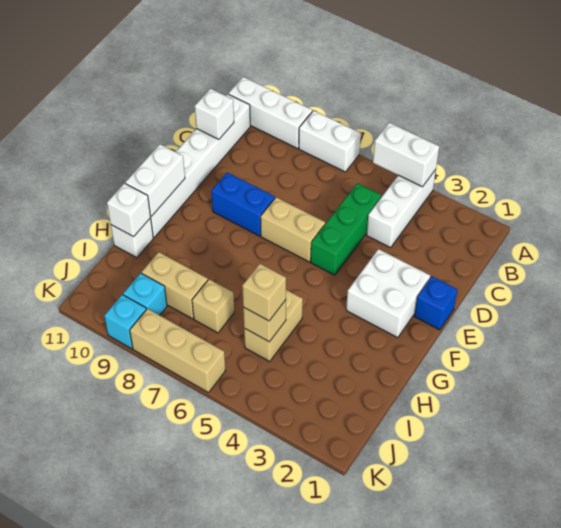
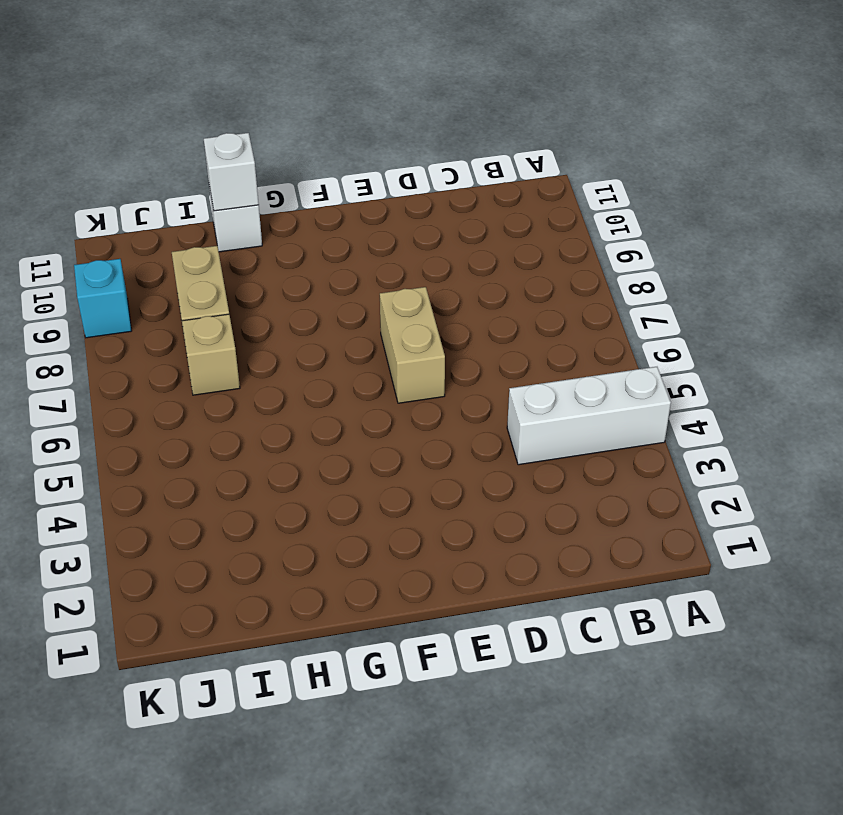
none -> white 1x2 brick [299,110,361,172]
none -> white 1x3 brick [228,77,312,149]
none -> white 1x6 brick [151,94,250,237]

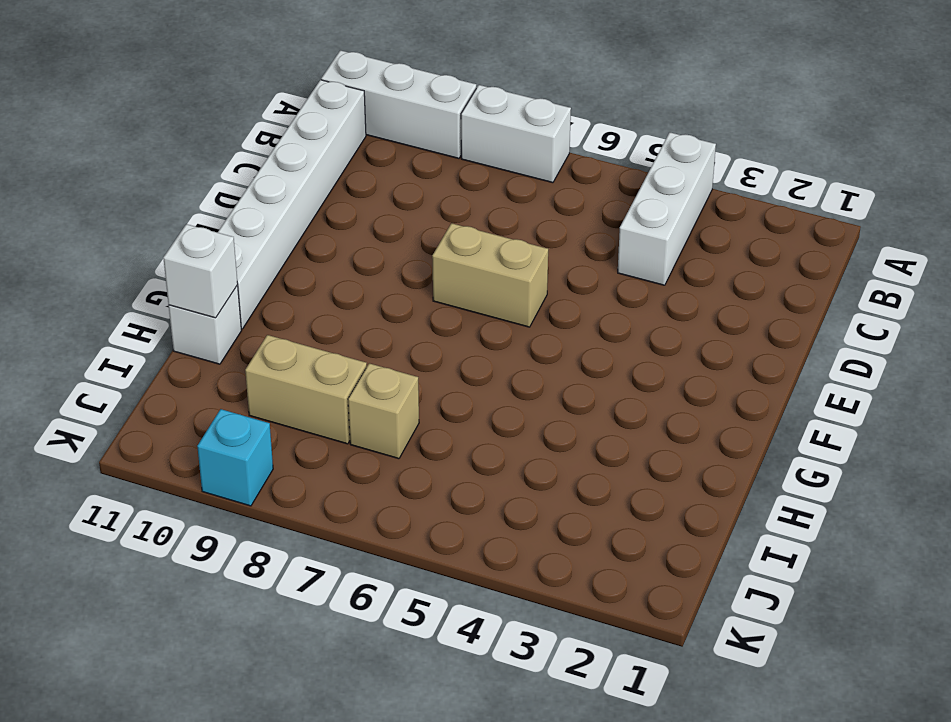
none -> green 1x3 brick [311,183,381,275]
none -> blue 1x1 brick [414,276,458,330]
none -> white 2x2 brick [346,249,430,338]

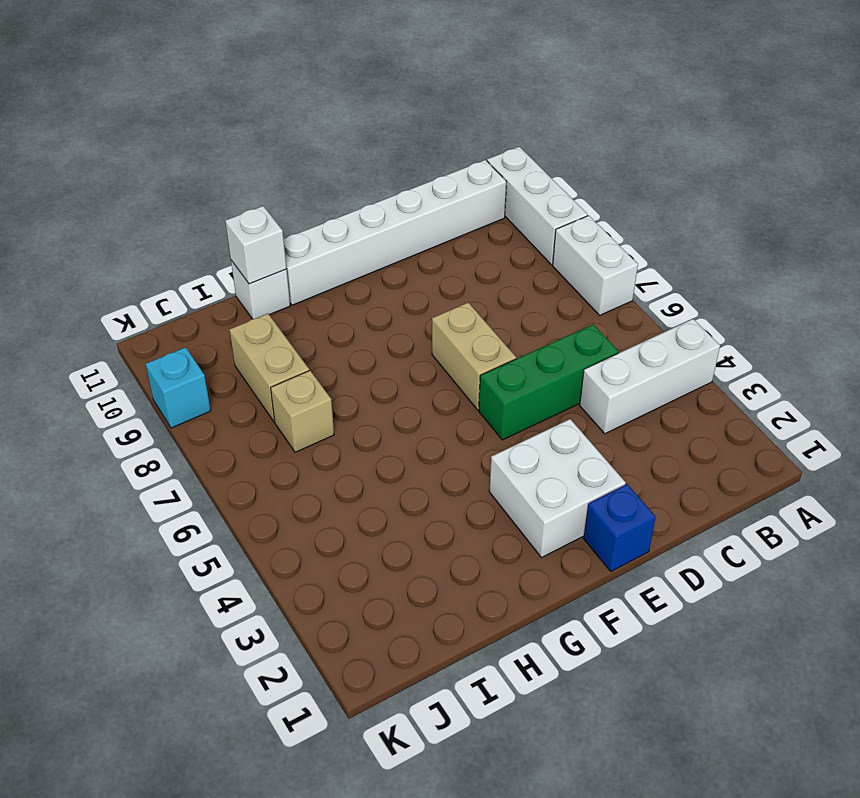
none -> blue 1x2 brick [211,172,275,236]
none -> tan 1x2 brick [244,290,303,361]
none -> cyan 1x1 brick [123,273,167,315]

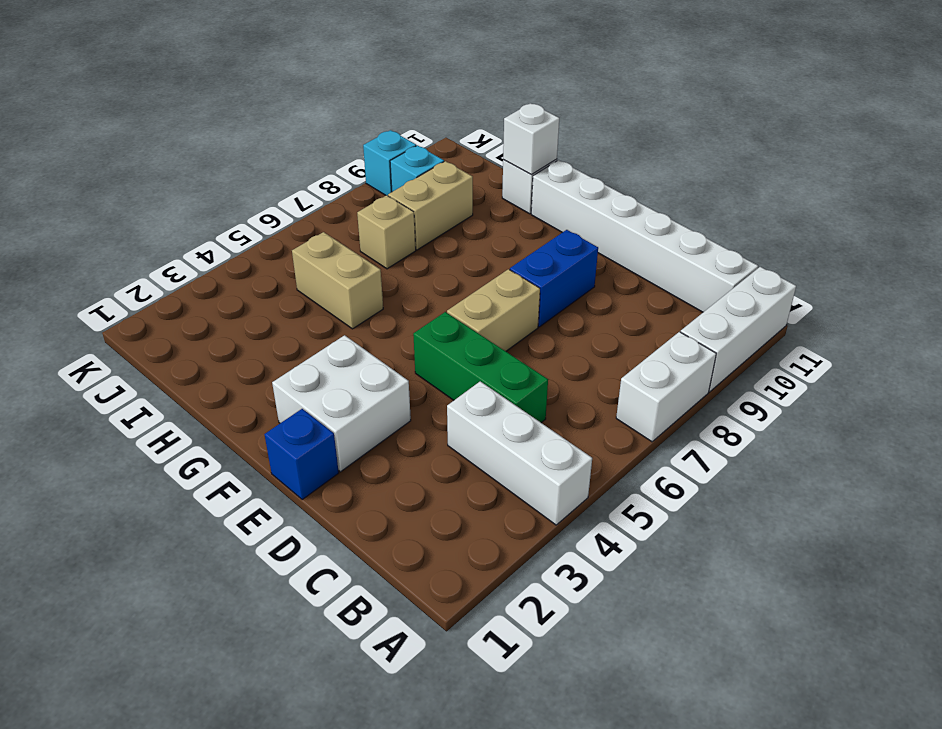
none -> tan 1x3 brick [130,309,225,393]
none -> white 1x2 brick [373,123,439,187]
none -> white 1x1 brick [195,89,234,139]

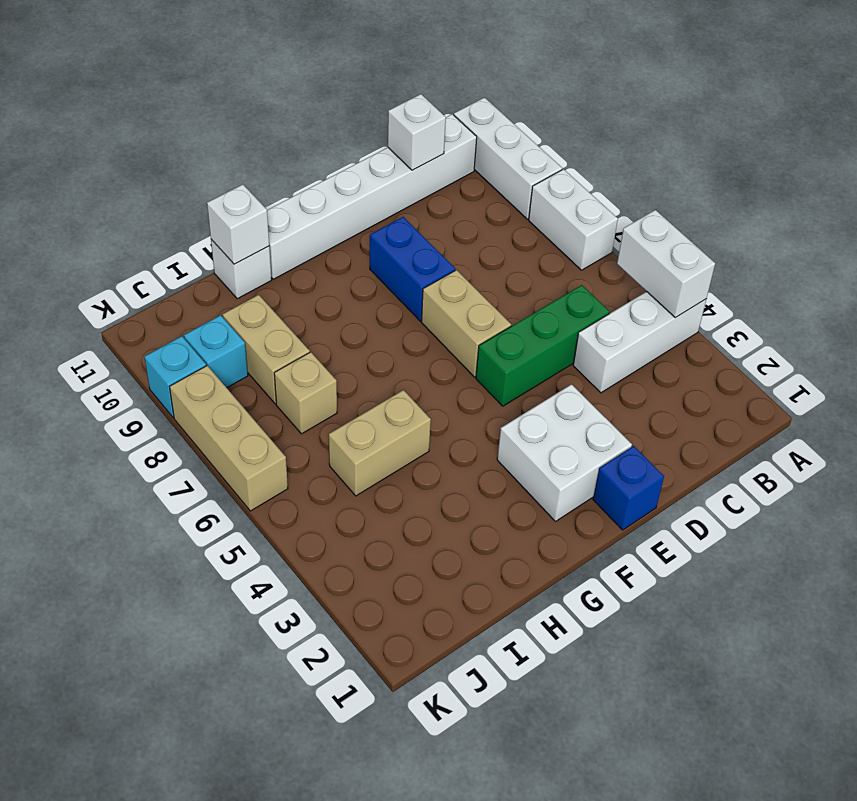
none -> white 1x2 brick [125,144,185,217]
none -> tan 1x1 brick [243,300,286,342]
none -> tan 1x1 brick [242,264,286,321]

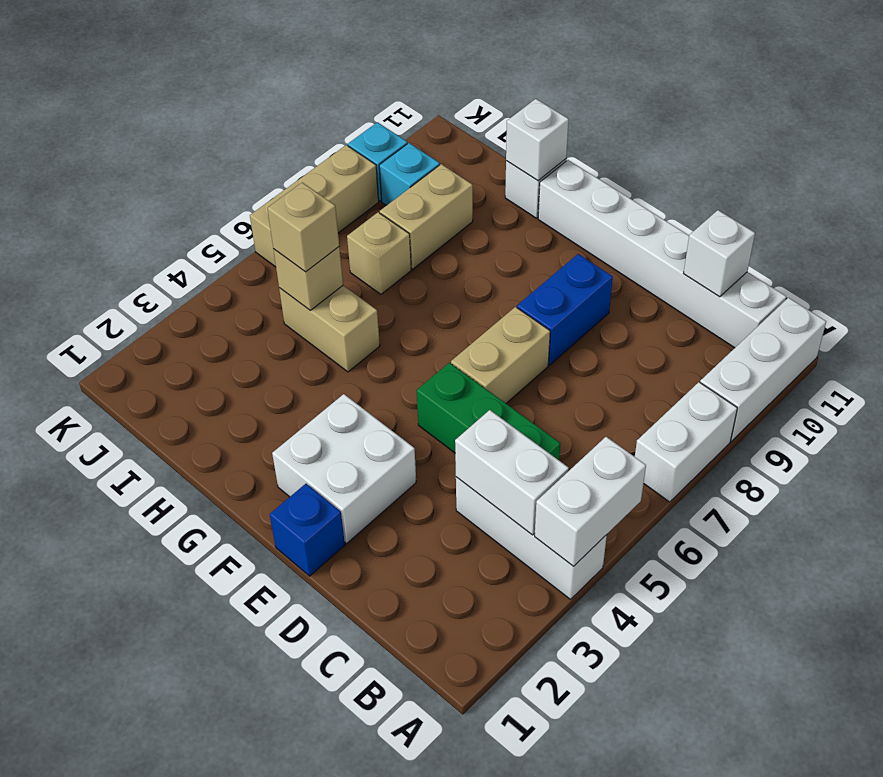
white 1x2 brick [455,410,569,535] -> white 1x2 brick moved to [125,144,185,217]

